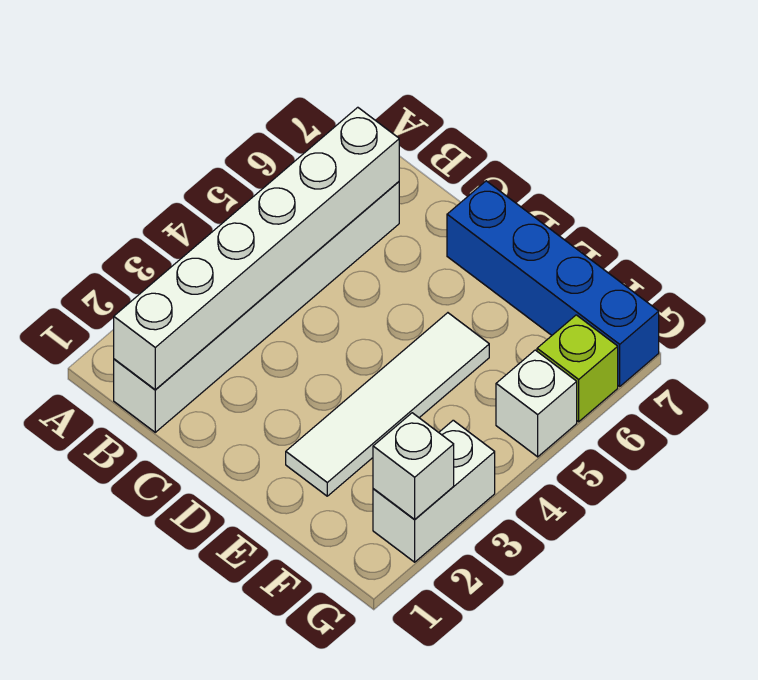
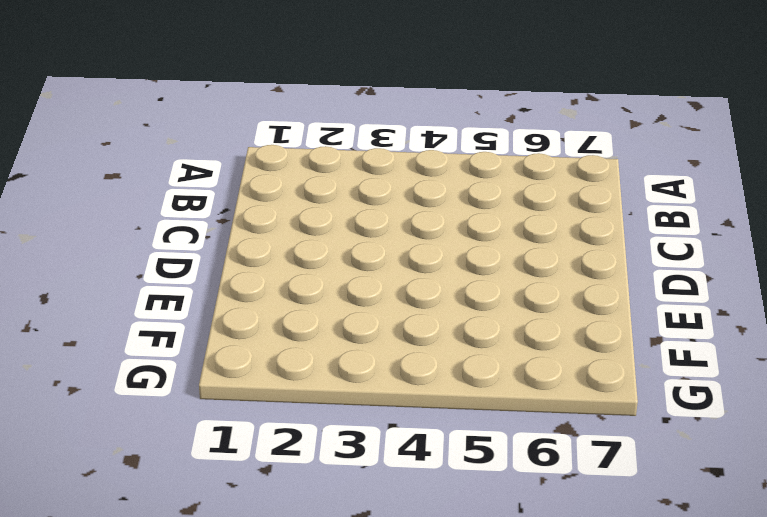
none -> white 1x6 brick [114,182,399,432]
none -> blue 1x4 brick [447,181,659,386]

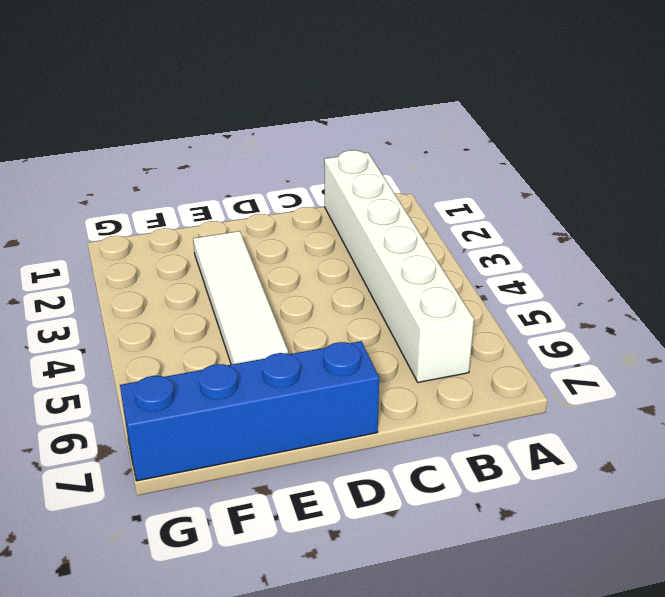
none -> white 1x2 brick [373,420,495,562]
none -> white 1x1 brick [496,350,577,457]

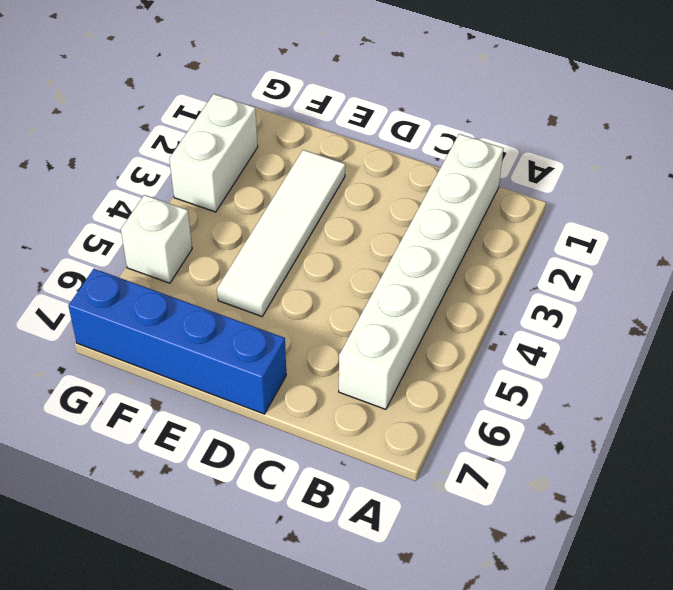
none -> lime 1x1 brick [537,315,618,422]
none -> white 1x6 brick [114,107,399,390]

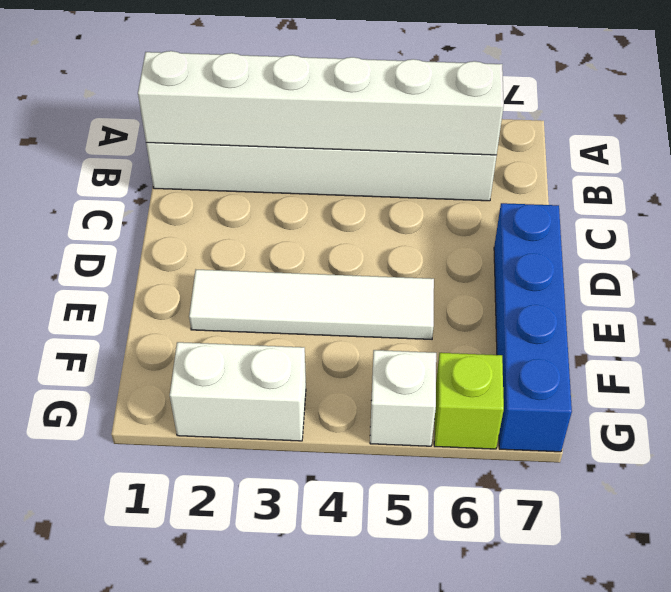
none -> white 1x1 brick [373,413,454,520]

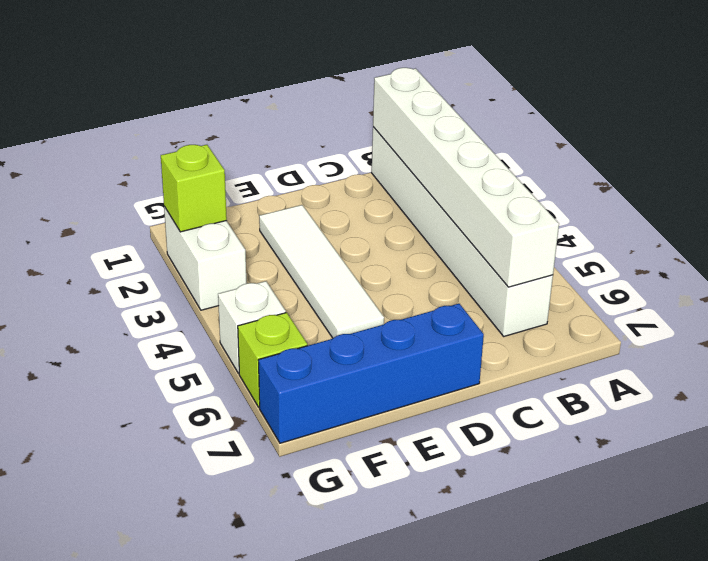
lime 1x1 brick [161,145,227,232] -> white 1x1 brick [373,413,454,520]

